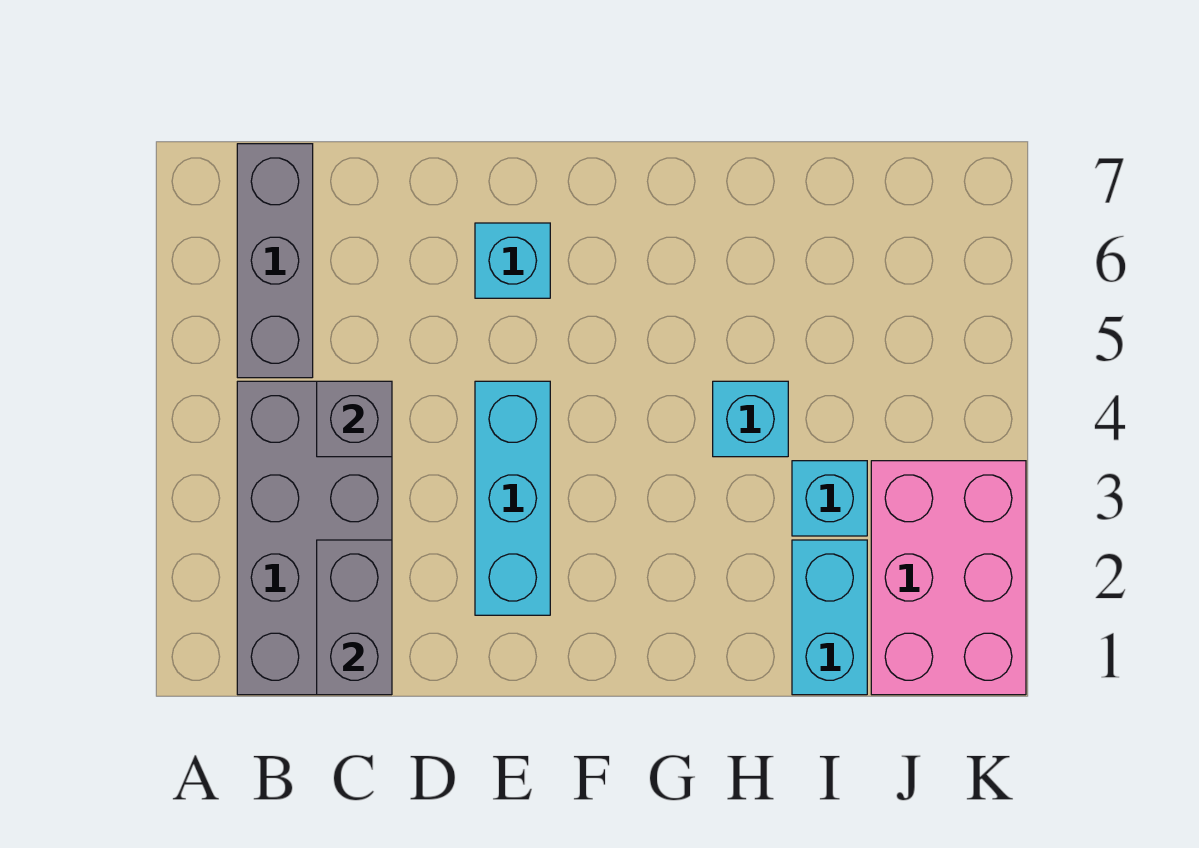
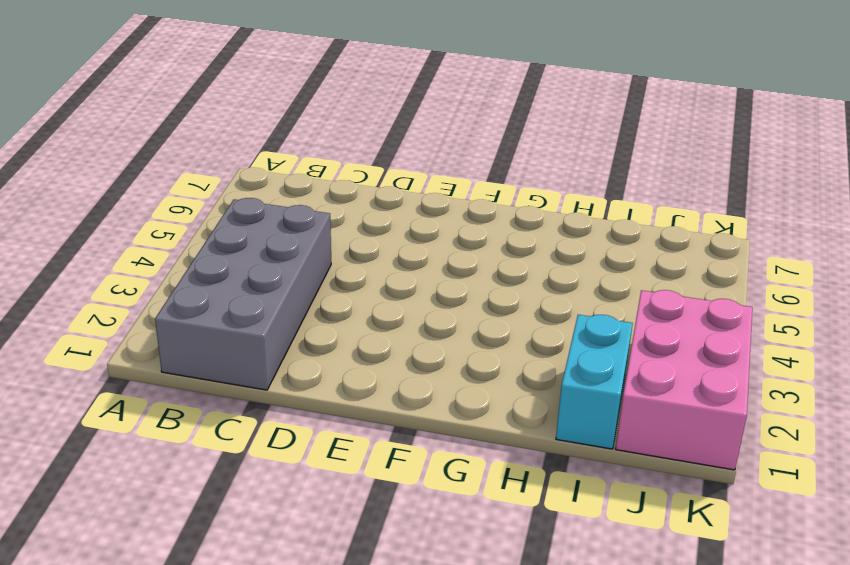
none -> grey 1x3 brick [237,144,313,378]
none -> cyan 1x3 brick [475,381,550,615]

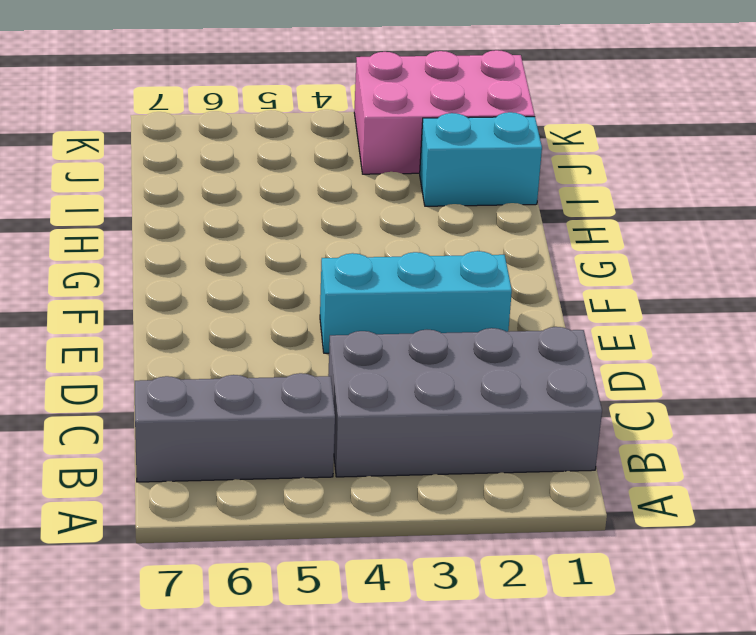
none -> cyan 1x1 brick [475,223,550,298]
none -> cyan 1x1 brick [713,381,788,457]

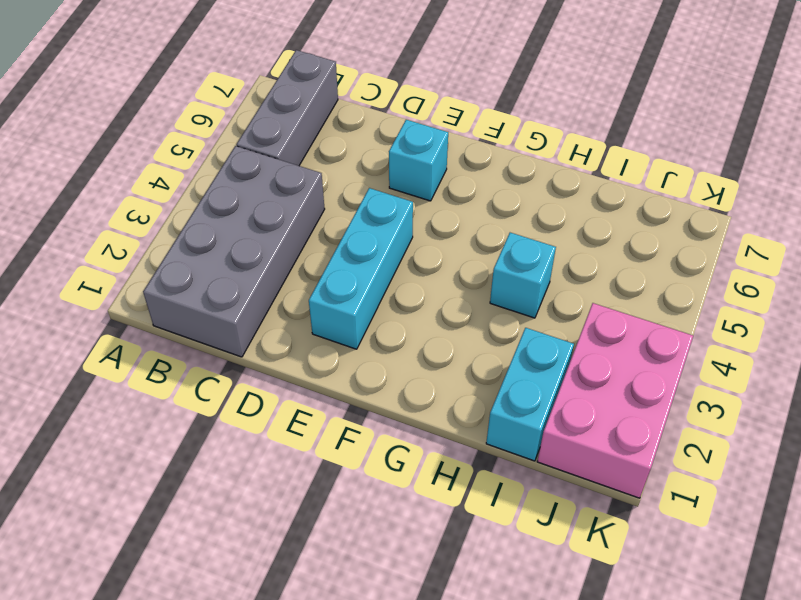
none -> cyan 1x1 brick [792,461,867,536]
none -> grey 1x2 brick [317,540,392,695]

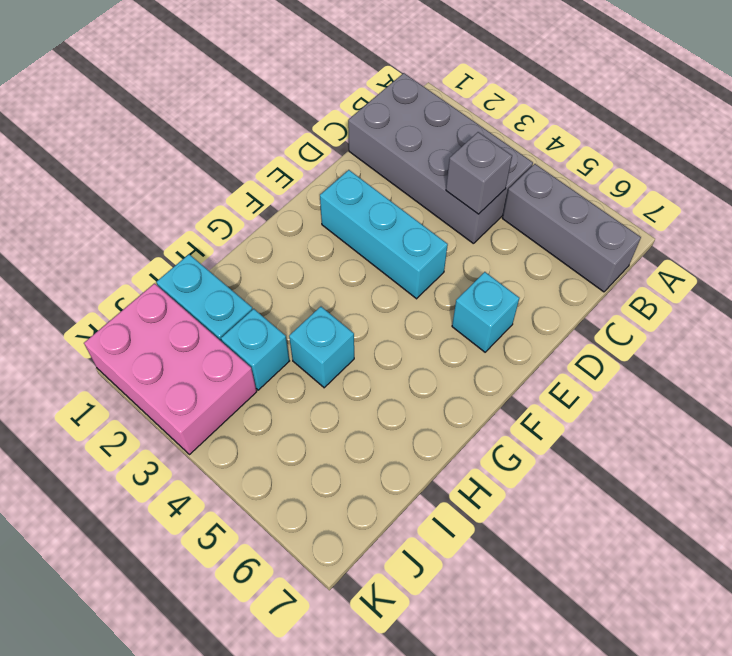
none -> grey 1x2 brick [317,540,392,695]

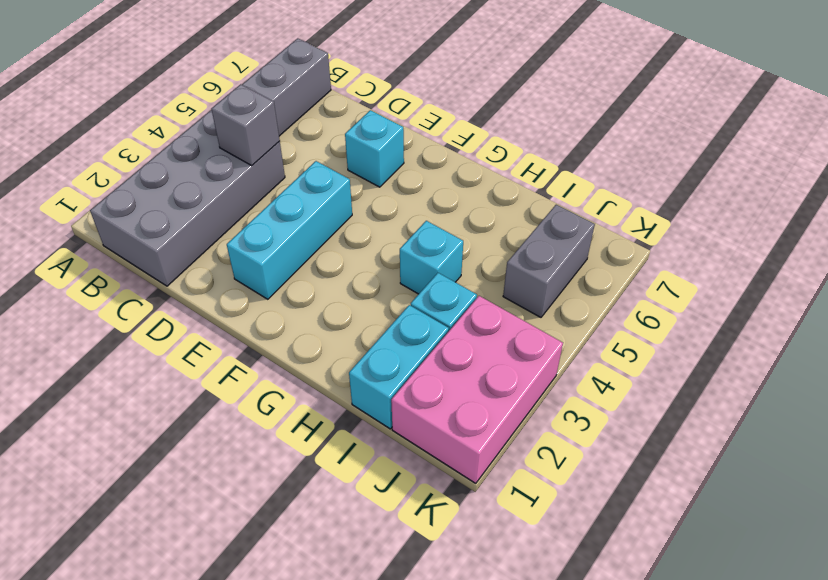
grey 1x2 brick [503,205,595,317] -> grey 1x2 brick moved to [317,540,392,695]

